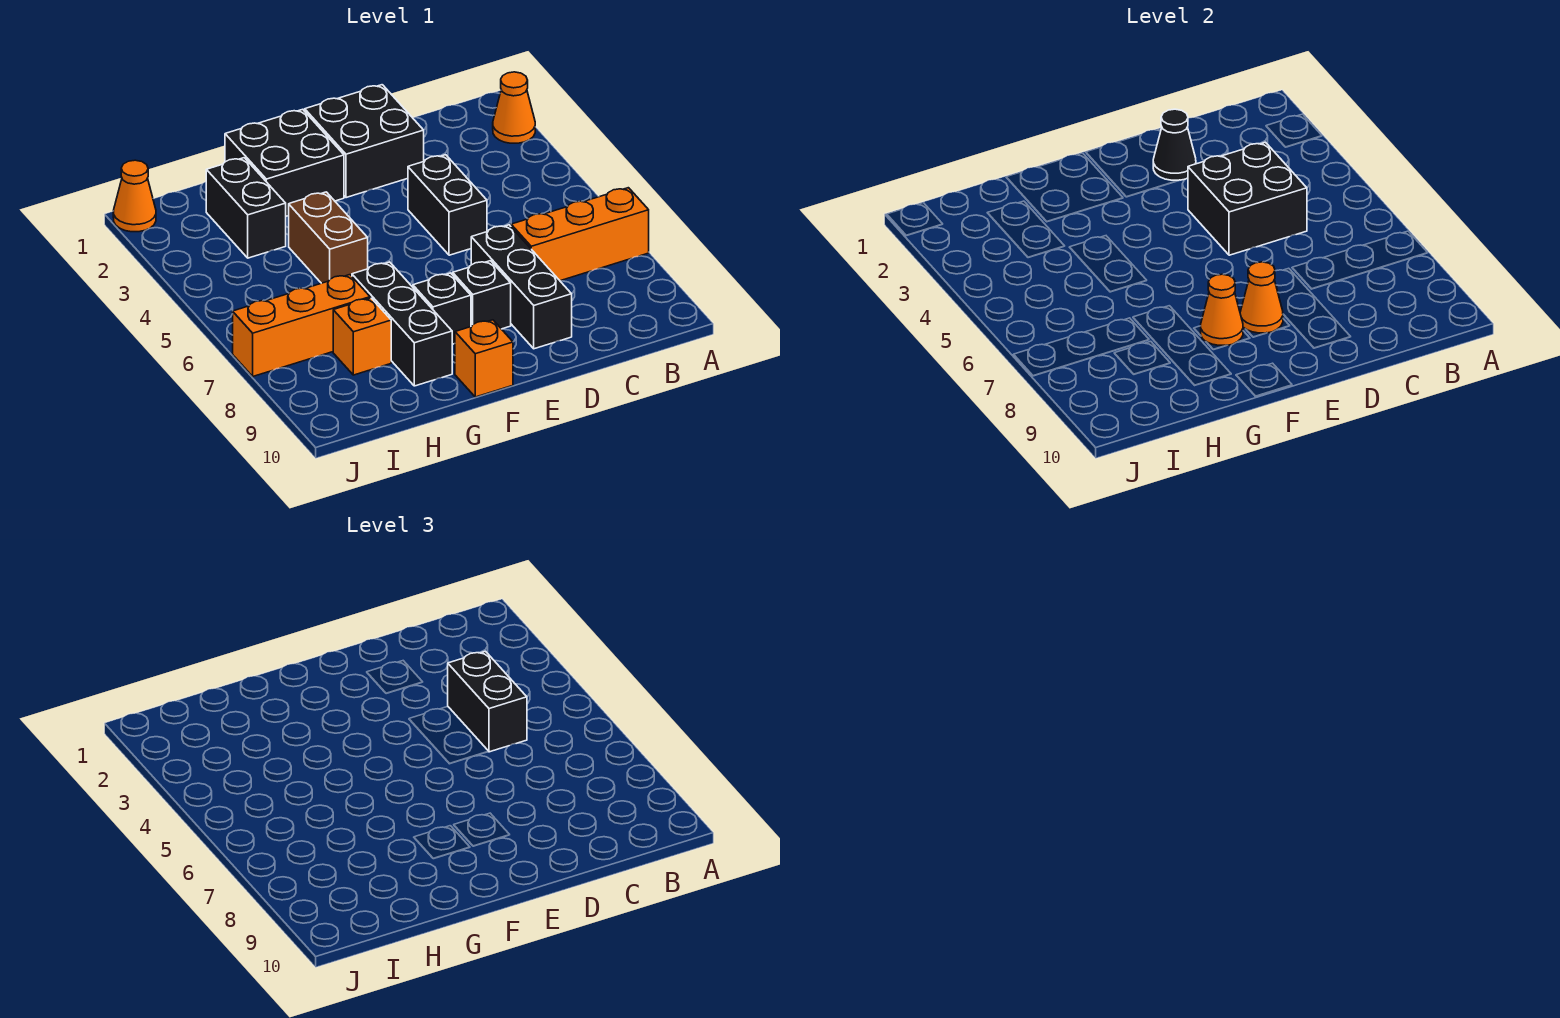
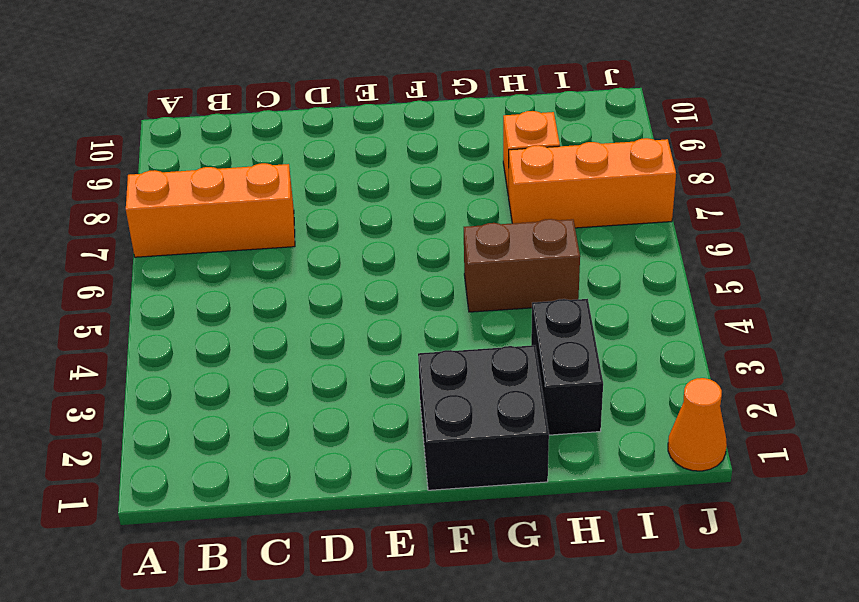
brown 1x2 brick [464,219,580,312] -> brown 1x2 brick turned to [289,192,368,283]
none -> orange 1x1 cone [493,72,535,143]
none -> black 2x2 brick [305,85,424,198]
none -> black 1x2 brick [408,155,487,255]

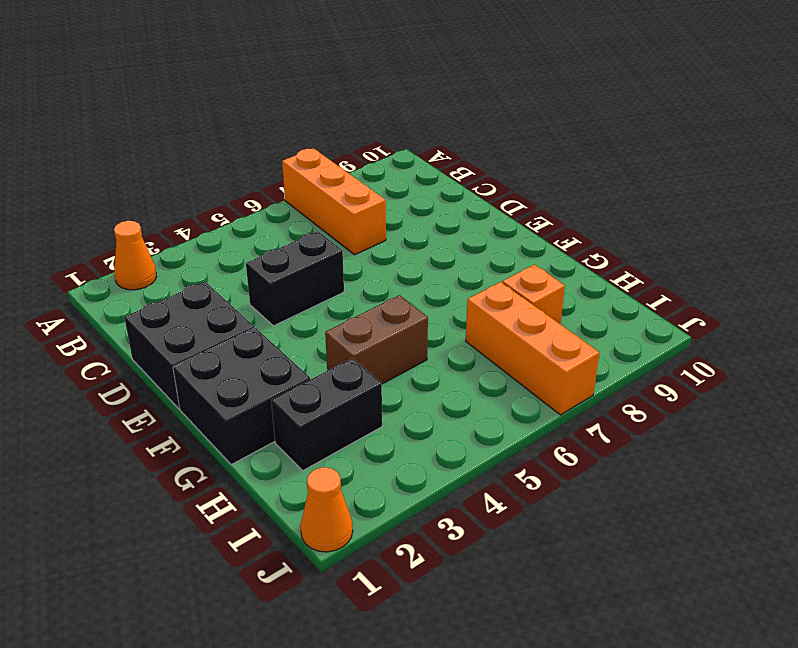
none -> black 1x3 brick [471,225,572,349]
none -> black 1x1 brick [453,261,511,329]
none -> black 1x1 brick [413,273,471,344]

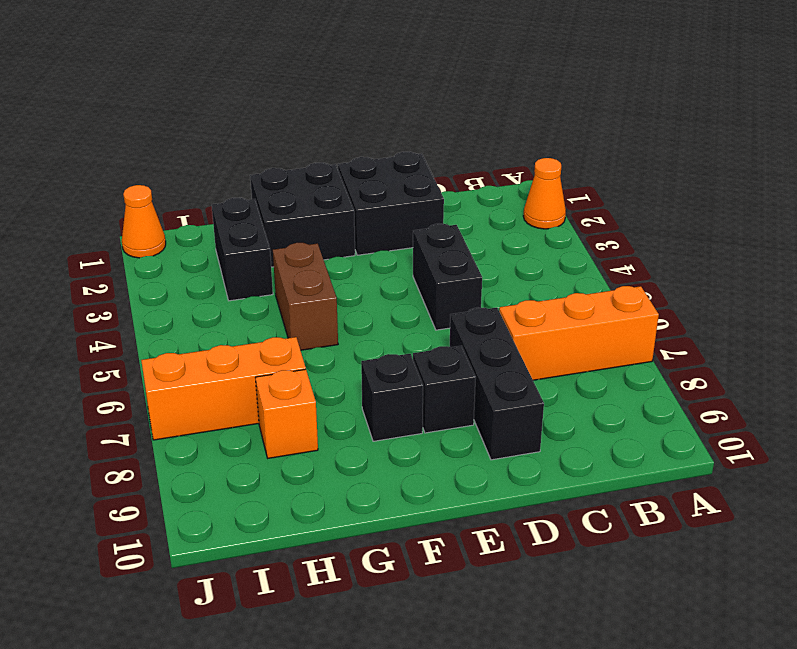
none -> orange 1x1 brick [455,320,513,397]
none -> black 1x3 brick [352,262,453,386]
none -> black 2x2 brick [1188,142,1307,255]

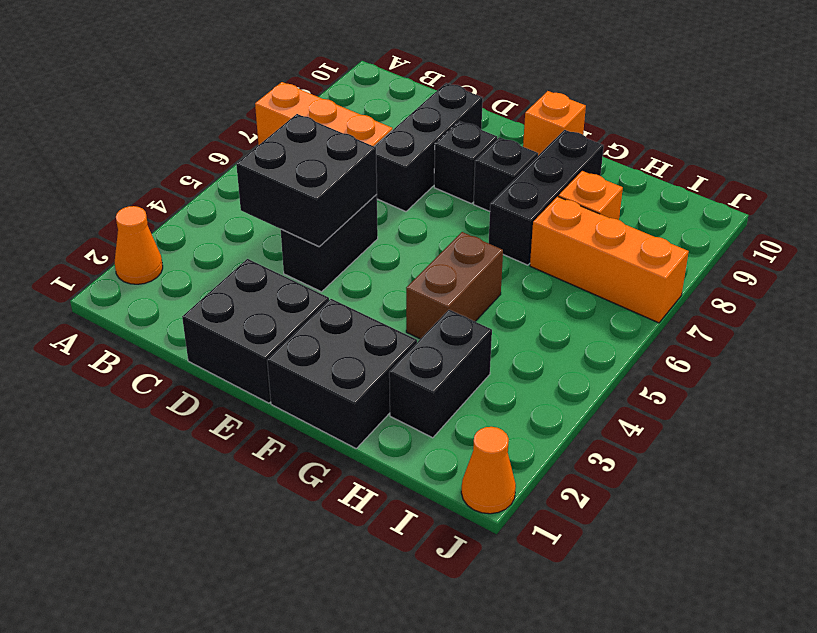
none -> black 1x1 cone [1153,109,1196,180]
none -> orange 1x1 cone [1240,262,1283,333]
none -> orange 1x1 cone [1201,274,1243,345]

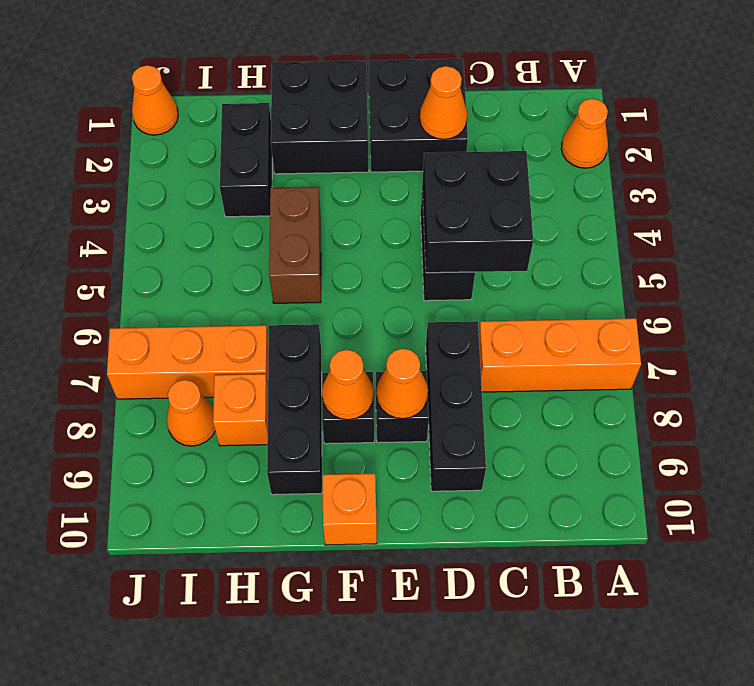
orange 1x1 cone [420,66,467,139] -> black 1x1 cone [1153,109,1196,180]
orange 1x1 cone [167,380,215,446] -> none
none -> black 1x2 brick [448,651,527,752]

